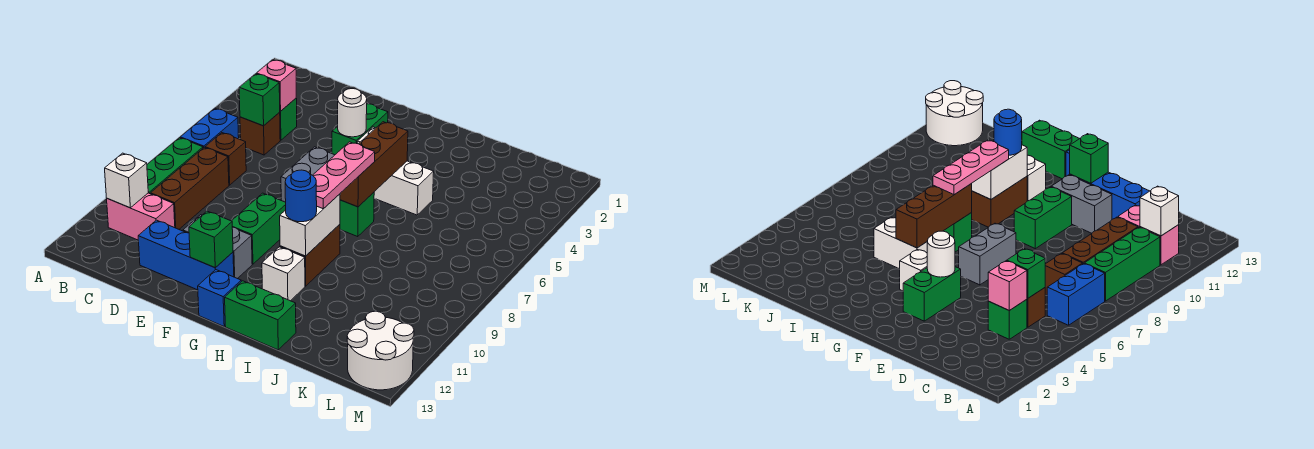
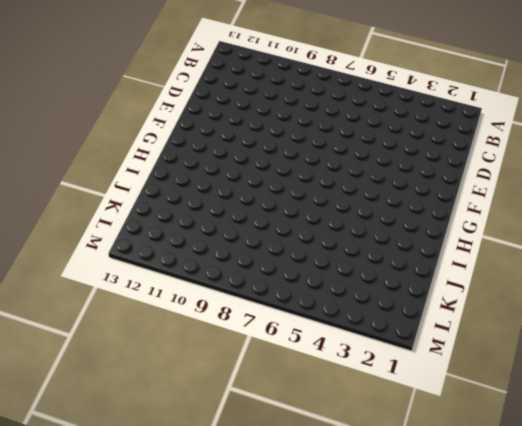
none -> blue 1x2 brick [180,108,239,148]
none -> green 1x3 brick [147,138,203,194]
none -> pink 1x2 brick [107,193,175,240]

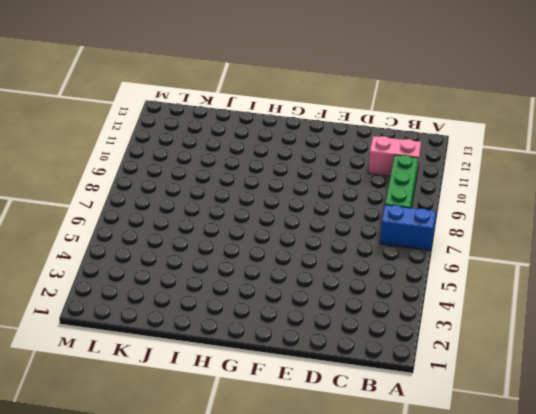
blue 1x2 brick [380,205,436,250] -> blue 1x2 brick turned to [180,108,239,148]
none -> green 1x1 brick [279,98,297,140]
none -> brown 1x1 brick [240,113,280,155]
none -> brown 1x1 brick [205,133,246,185]

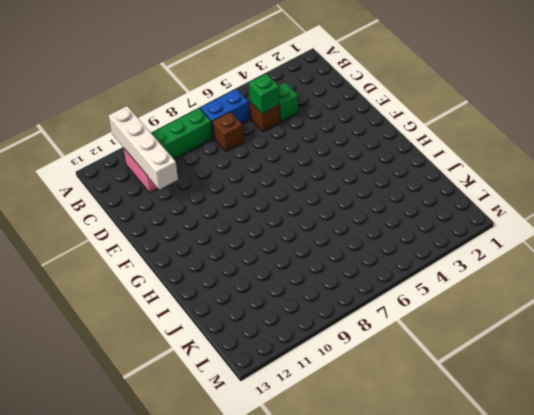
white 1x4 brick [109,106,178,190] -> white 1x1 brick [105,153,148,208]
none -> brown 1x3 brick [151,147,229,229]
none -> blue 1x3 brick [138,220,234,290]
none -> grey 1x2 brick [183,215,252,279]

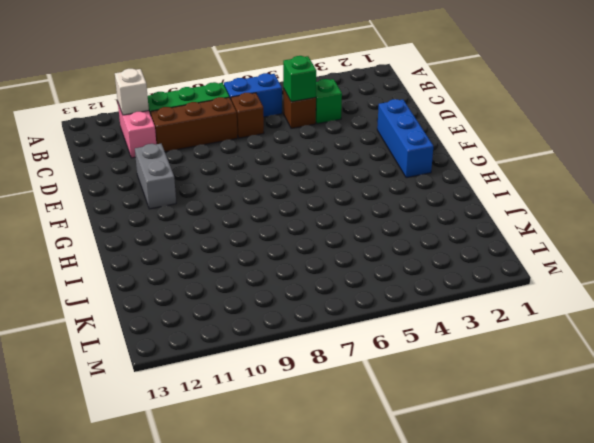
blue 1x3 brick [377,99,433,178] -> blue 1x3 brick moved to [138,220,234,290]
none -> green 1x2 brick [332,104,388,155]
none -> grey 1x2 brick [281,147,334,202]
none -> green 1x2 brick [232,193,286,264]

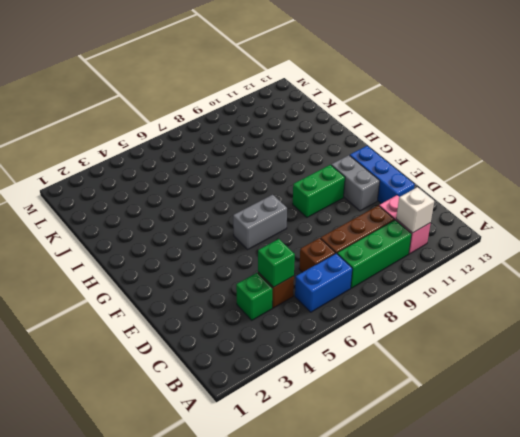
none -> green 1x2 brick [332,104,388,155]
none -> white 1x1 brick [900,249,927,291]
none -> blue 1x1 brick [198,270,241,326]

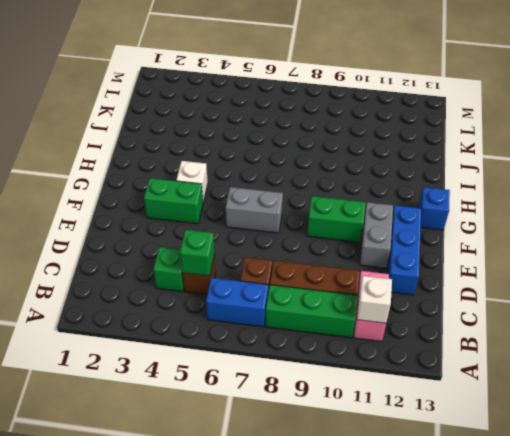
none -> white 1x2 brick [374,161,434,215]
none -> green 1x1 brick [340,192,374,237]
none -> brown 1x2 brick [280,224,340,286]

